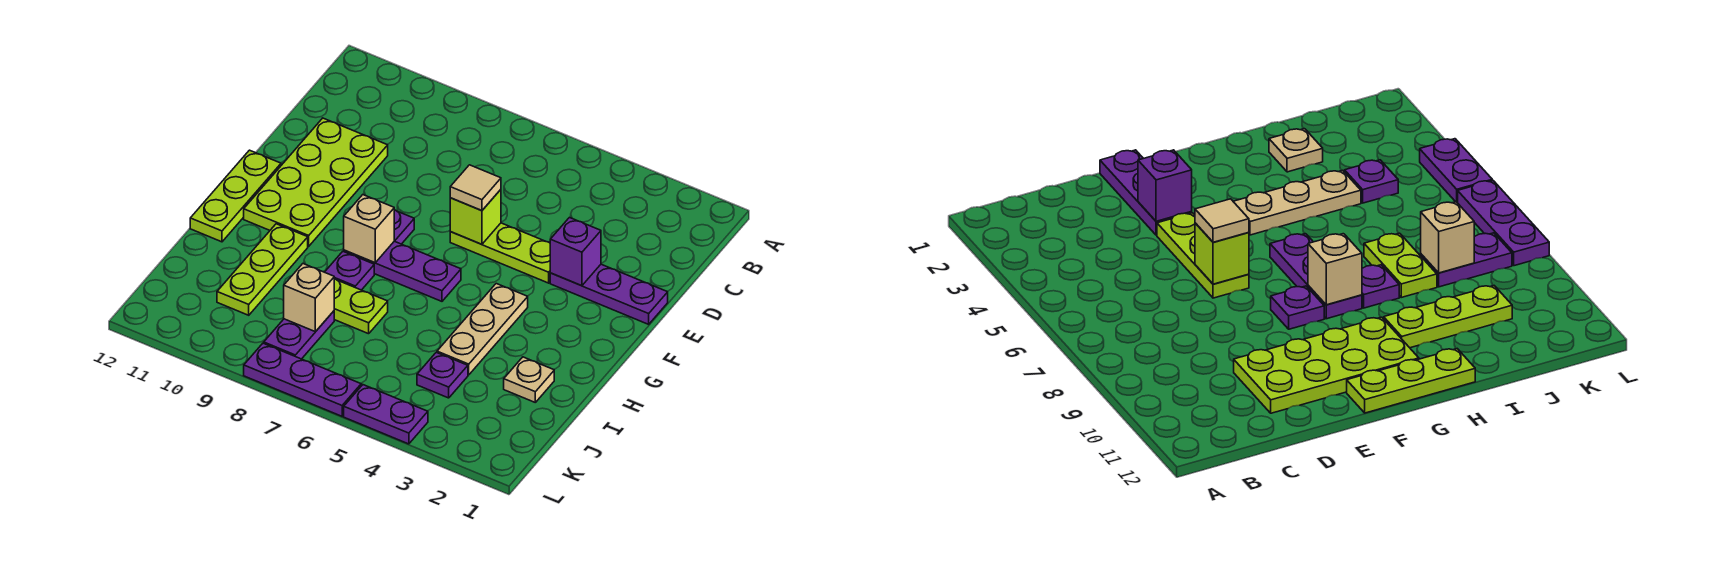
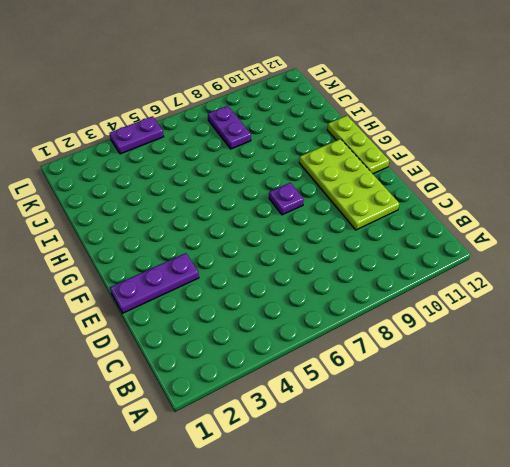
none -> lime 1x3 plate [450,223,550,283]
none -> tan 1x3 plate [437,284,528,375]
none -> purple 1x3 plate [344,241,461,301]

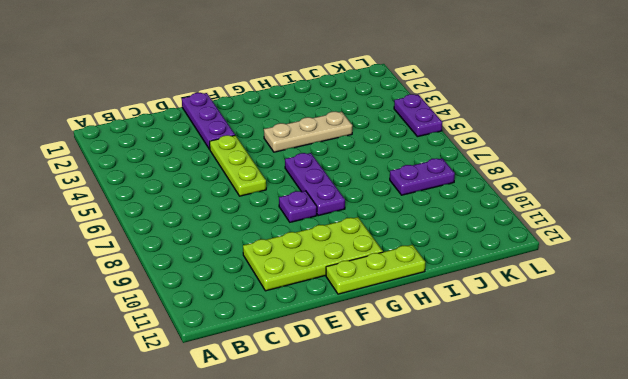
none -> purple 1x1 plate [325,251,374,290]
none -> lime 1x3 plate [217,224,308,315]
none -> tan 1x1 plate [504,357,554,402]

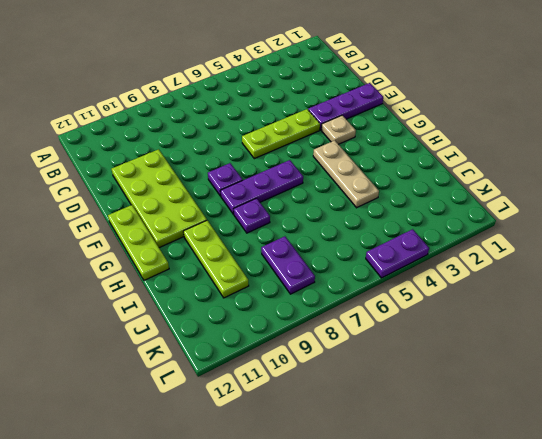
tan 1x1 plate [321,115,356,144] -> tan 1x1 plate moved to [504,357,554,402]
none -> lime 1x2 plate [334,279,388,334]
none -> purple 1x1 plate [417,352,468,398]
none -> purple 1x3 plate [244,343,361,416]

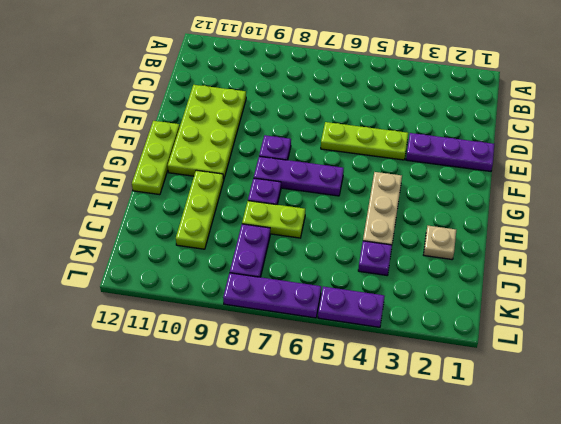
none -> purple 1x1 brick [550,218,601,286]
none -> lime 1x1 brick [450,190,501,244]
none -> tan 1x1 brick [344,195,394,263]

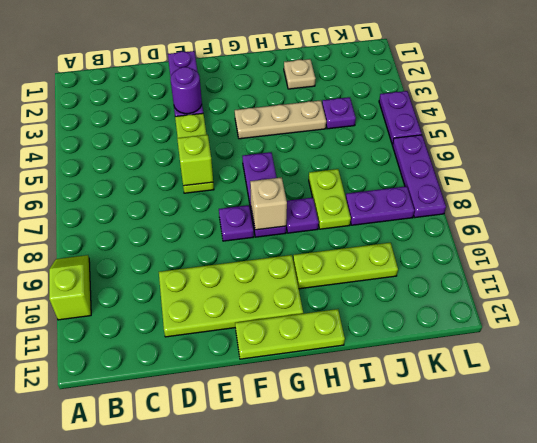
lime 1x2 slope [49,255,91,320] -> none
purple 1x1 round brick [170,67,202,114] -> purple 1x1 brick [550,218,601,286]
none -> tan 1x1 brick [284,264,334,332]
none -> tan 1x1 tile [450,165,501,211]

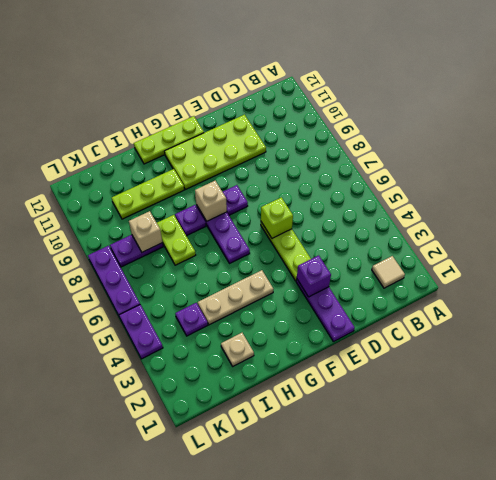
tan 1x1 tile [372,256,405,288] -> tan 1x1 tile moved to [450,165,501,211]

